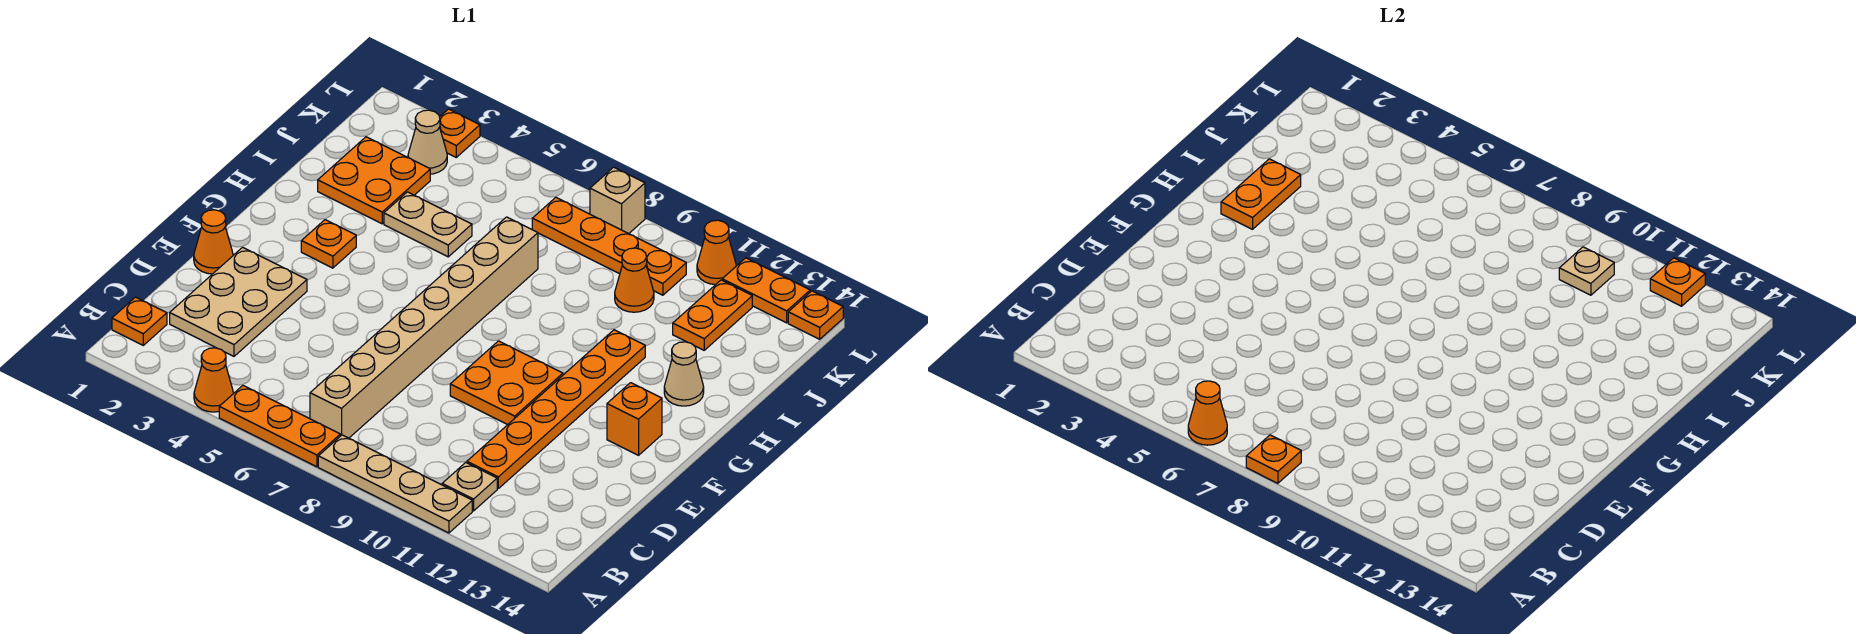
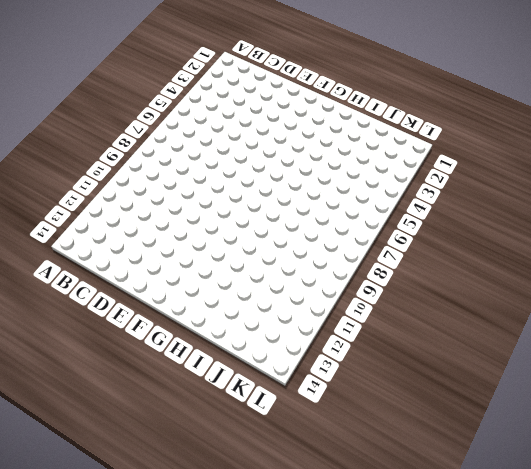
none -> orange 1x1 cone [194,348,233,412]
none -> orange 1x3 plate [219,386,340,467]
none -> tan 1x4 plate [318,435,472,533]

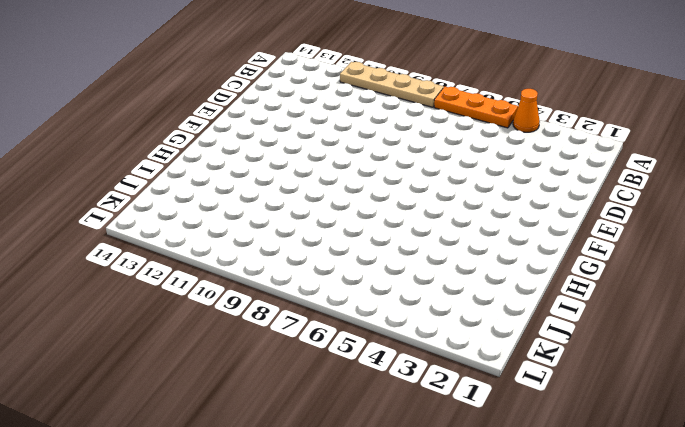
none -> orange 1x1 plate [112,297,167,345]
none -> tan 1x8 brick [310,217,538,438]
none -> tan 1x1 plate [442,463,497,511]

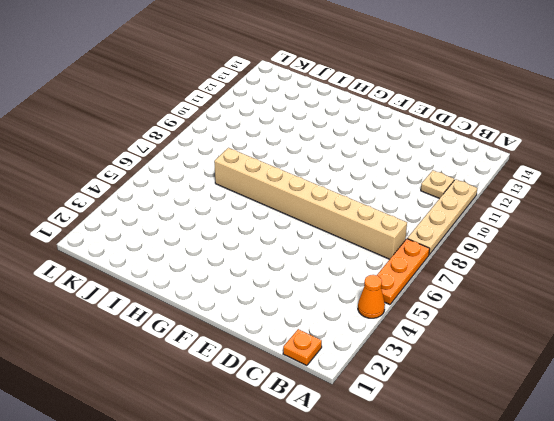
none -> tan 2x3 plate [170,247,307,356]
none -> orange 1x6 plate [467,330,645,488]
none -> orange 1x1 cone [194,210,233,274]

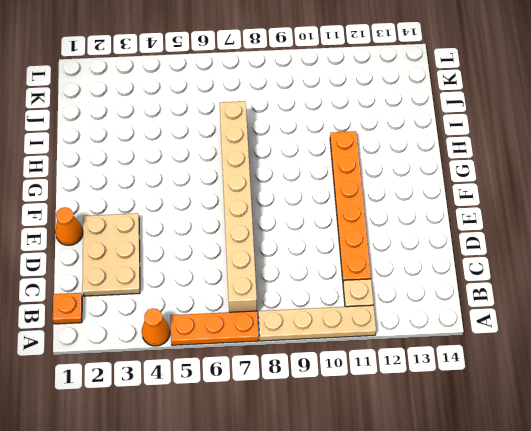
none -> orange 2x2 plate [450,341,563,425]
none -> orange 1x1 brick [607,383,662,455]
none -> orange 1x1 plate [301,220,356,268]

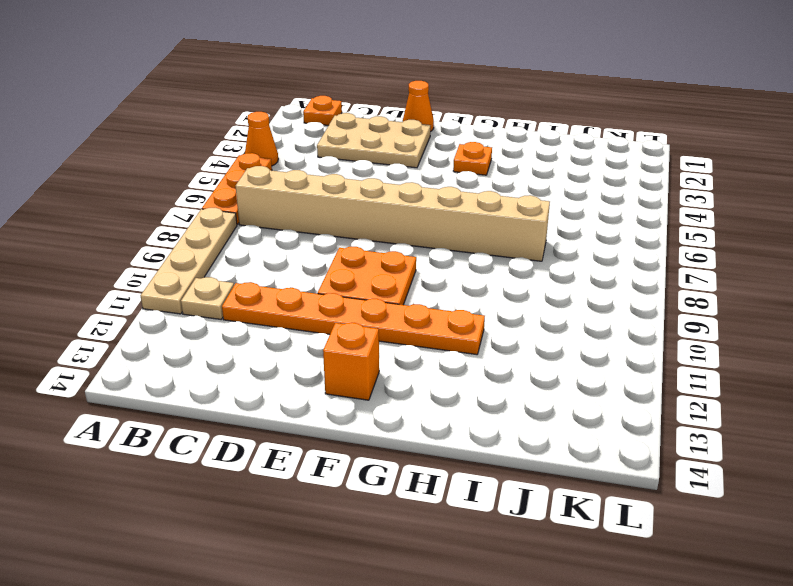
none -> tan 1x1 cone [664,342,704,406]
none -> orange 2x2 plate [318,137,430,224]
none -> tan 1x2 plate [384,192,472,257]

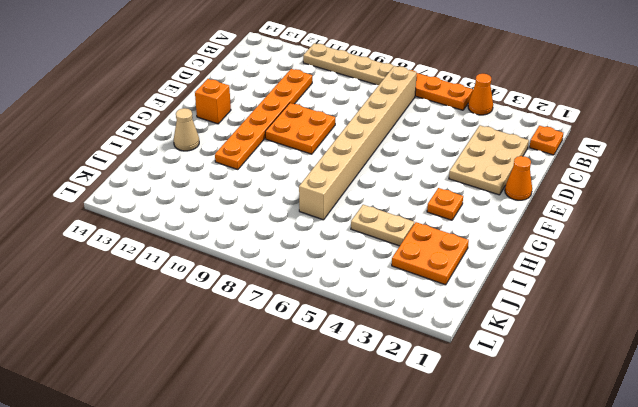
none -> tan 1x1 plate [442,463,497,511]
none -> orange 1x1 cone [615,248,654,312]
none -> orange 1x2 plate [673,280,752,350]

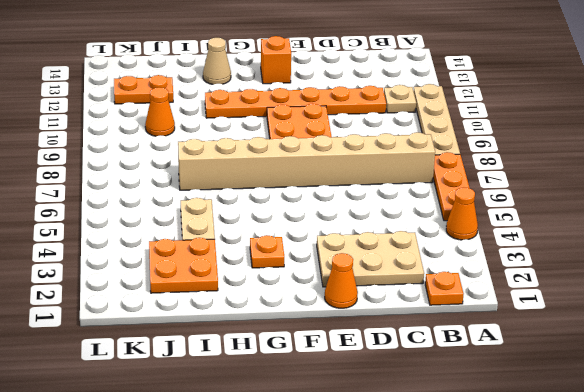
none -> tan 1x1 cone [408,110,447,174]
none -> orange 1x4 plate [532,198,686,295]
none -> orange 1x1 plate [440,109,480,157]

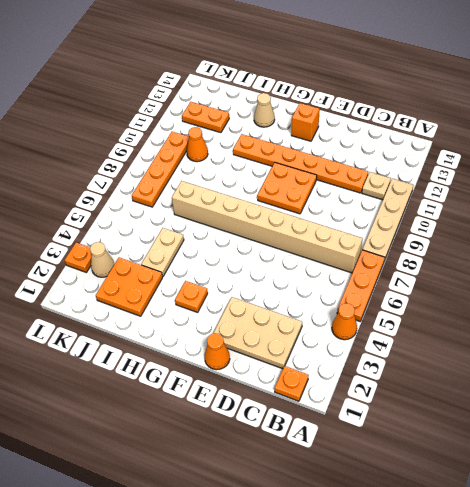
none -> tan 1x1 brick [590,167,645,234]
none -> orange 1x1 cone [697,220,736,285]
none -> orange 1x2 plate [722,258,810,323]

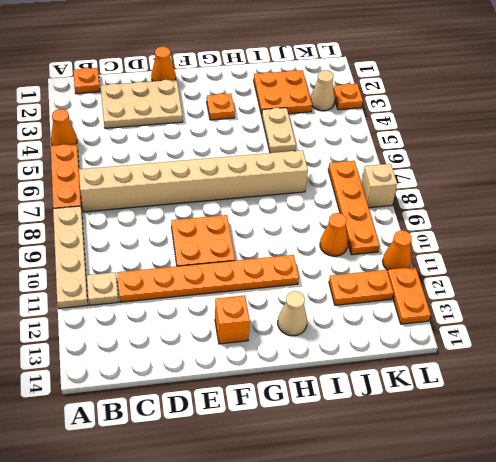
none -> orange 1x1 plate [788,291,843,339]
none -> orange 1x1 cone [1188,381,1227,445]
none -> orange 1x1 plate [1246,435,1301,483]

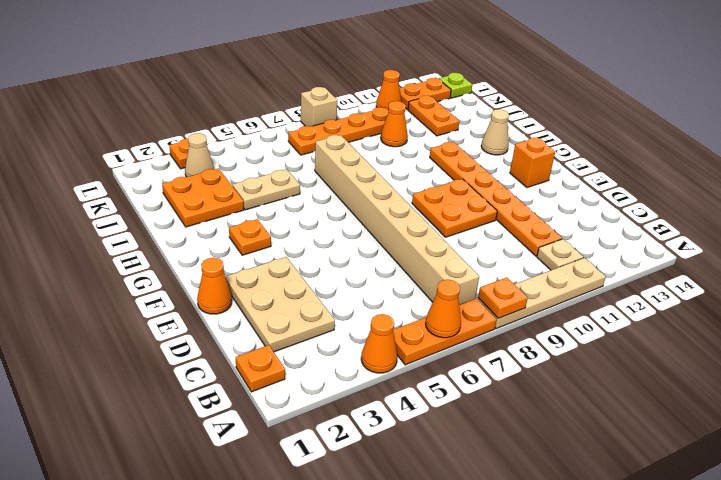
lime 1x1 plate [438,73,472,98] -> orange 1x1 plate [788,291,843,339]
none -> orange 1x2 plate [1221,159,1301,229]
none -> tan 1x1 plate [1559,247,1614,295]
none -> orange 1x1 plate [1650,258,1705,306]

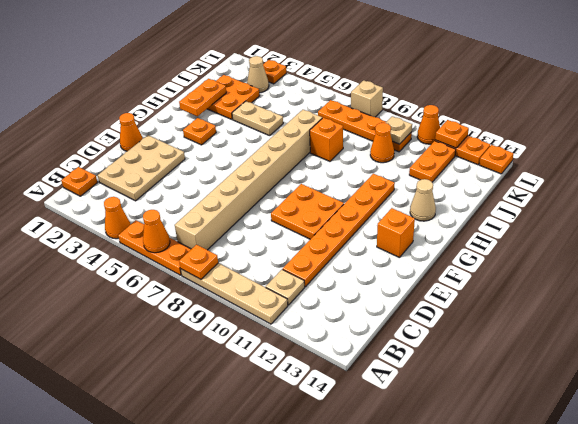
orange 1x1 brick [310,118,343,161] -> none

